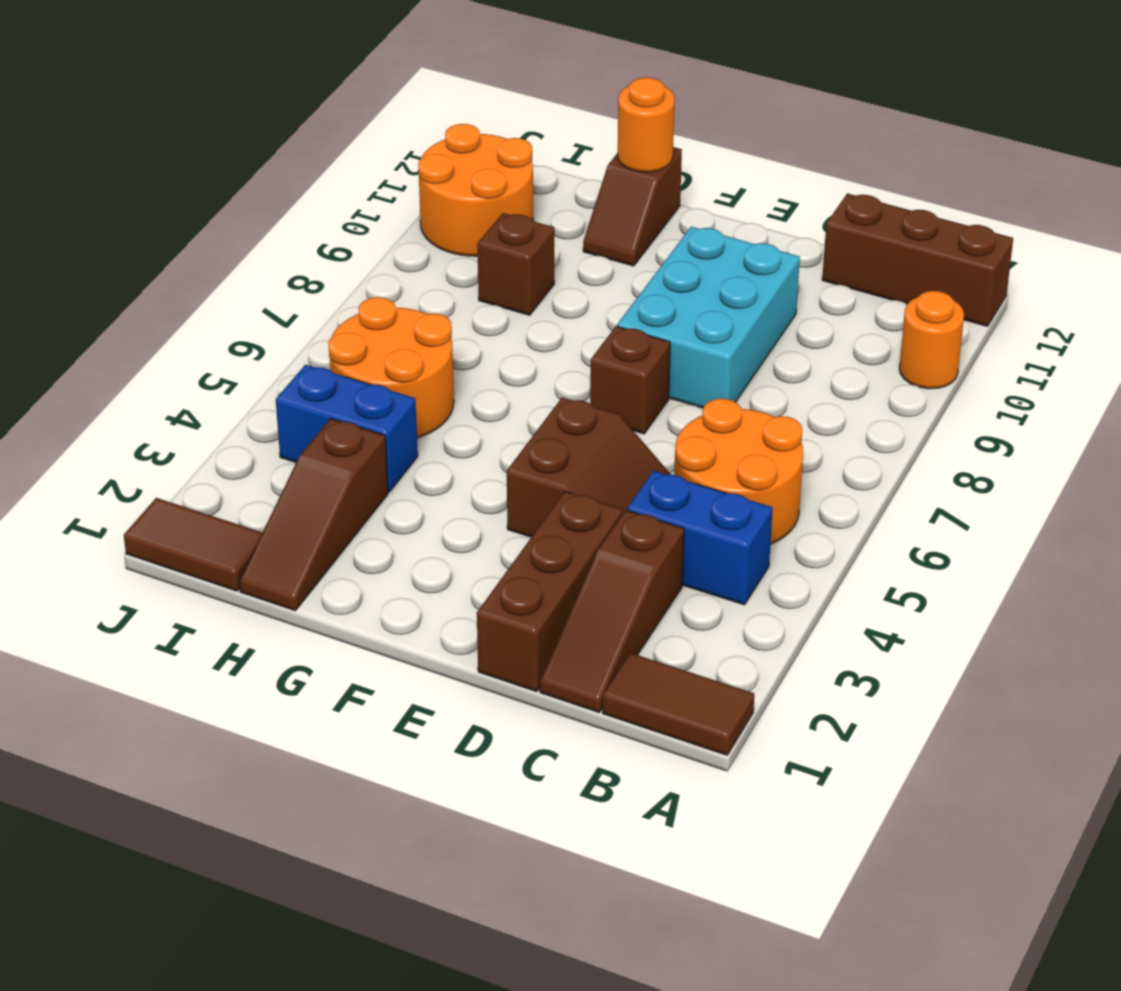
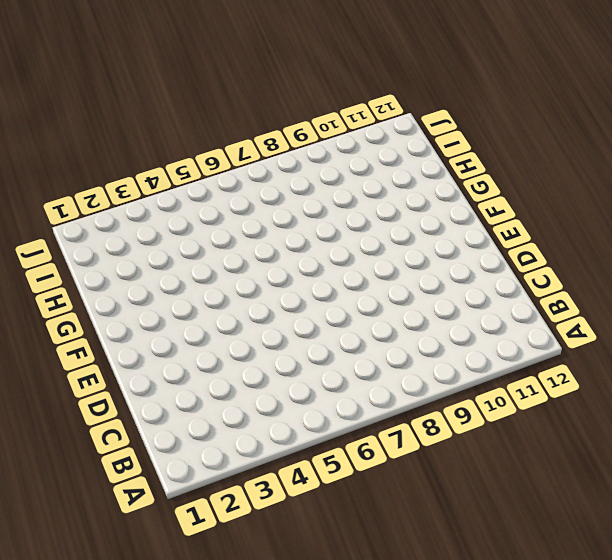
none -> brown 1x2 tile [603,653,754,755]
none -> orange 1x1 round brick [899,291,964,389]
none -> brown 1x3 brick [822,194,1013,326]

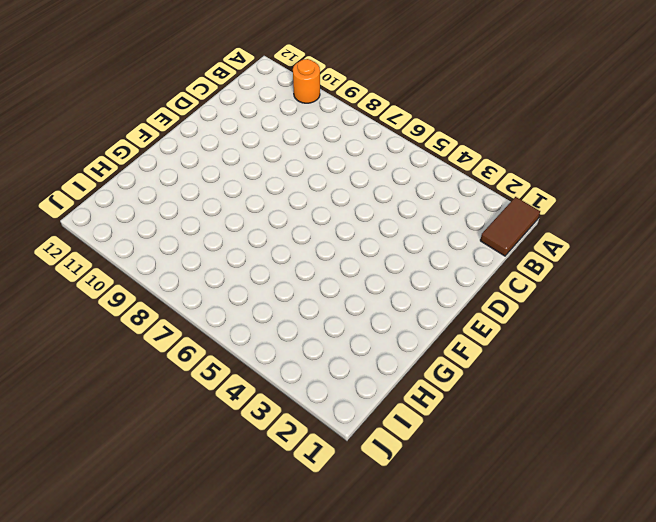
none -> brown 1x3 brick [822,194,1013,326]
none -> blue 1x2 brick [627,471,773,605]
none -> orange 2x2 round brick [674,399,803,544]

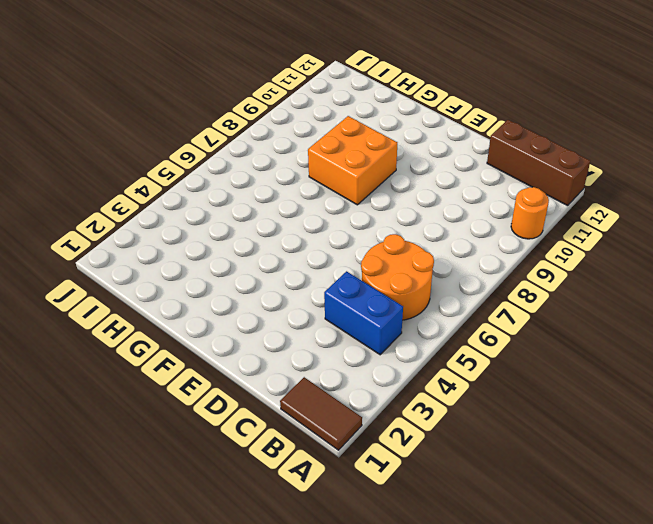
orange 2x2 brick [308,116,397,205] -> none
none -> brown 1x3 slope [540,510,684,712]
none -> brown 1x3 brick [477,491,623,692]
none -> brown 2x2 slope [507,397,671,537]

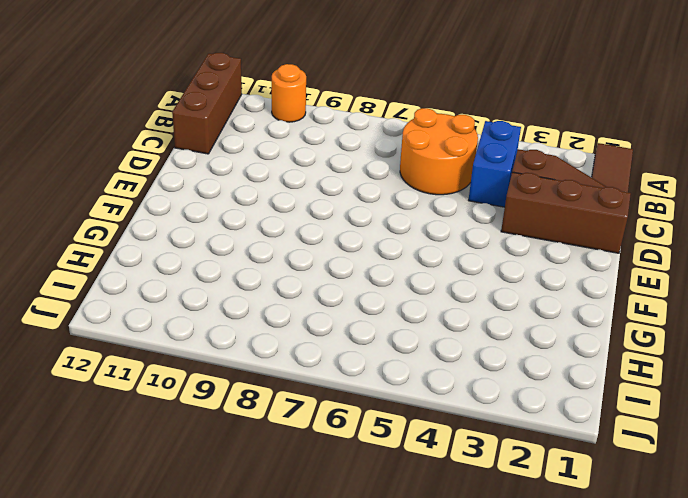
none -> brown 2x2 slope [507,397,671,537]
none -> cyan 2x3 brick [617,227,800,408]
none -> brown 1x1 brick [590,326,670,434]

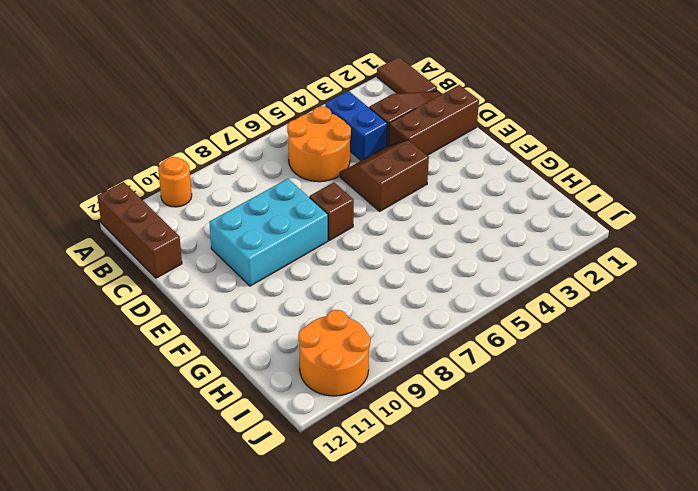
none -> brown 1x2 slope [583,147,682,266]
none -> brown 1x3 slope [239,419,388,610]
none -> blue 1x2 brick [276,365,418,492]

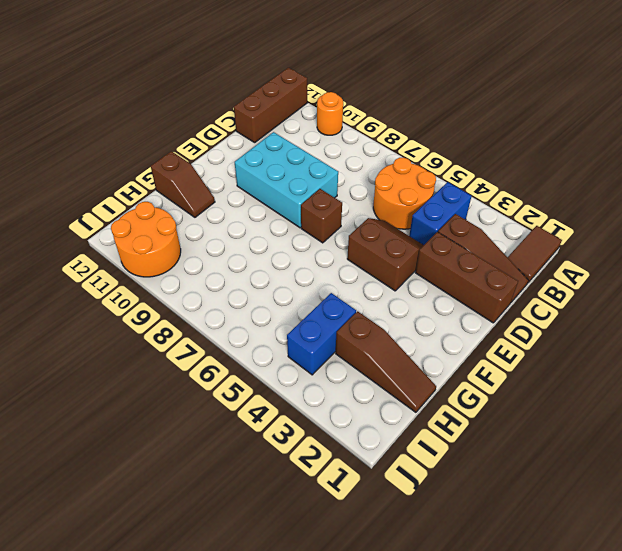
none -> orange 2x2 round brick [328,297,454,438]
none -> brown 1x1 brick [477,213,554,315]
none -> brown 1x2 tile [124,498,262,591]

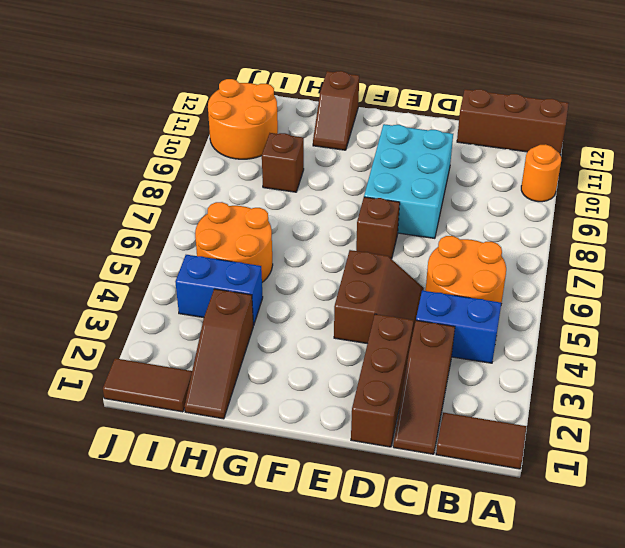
none -> orange 1x1 round brick [618,78,675,172]

